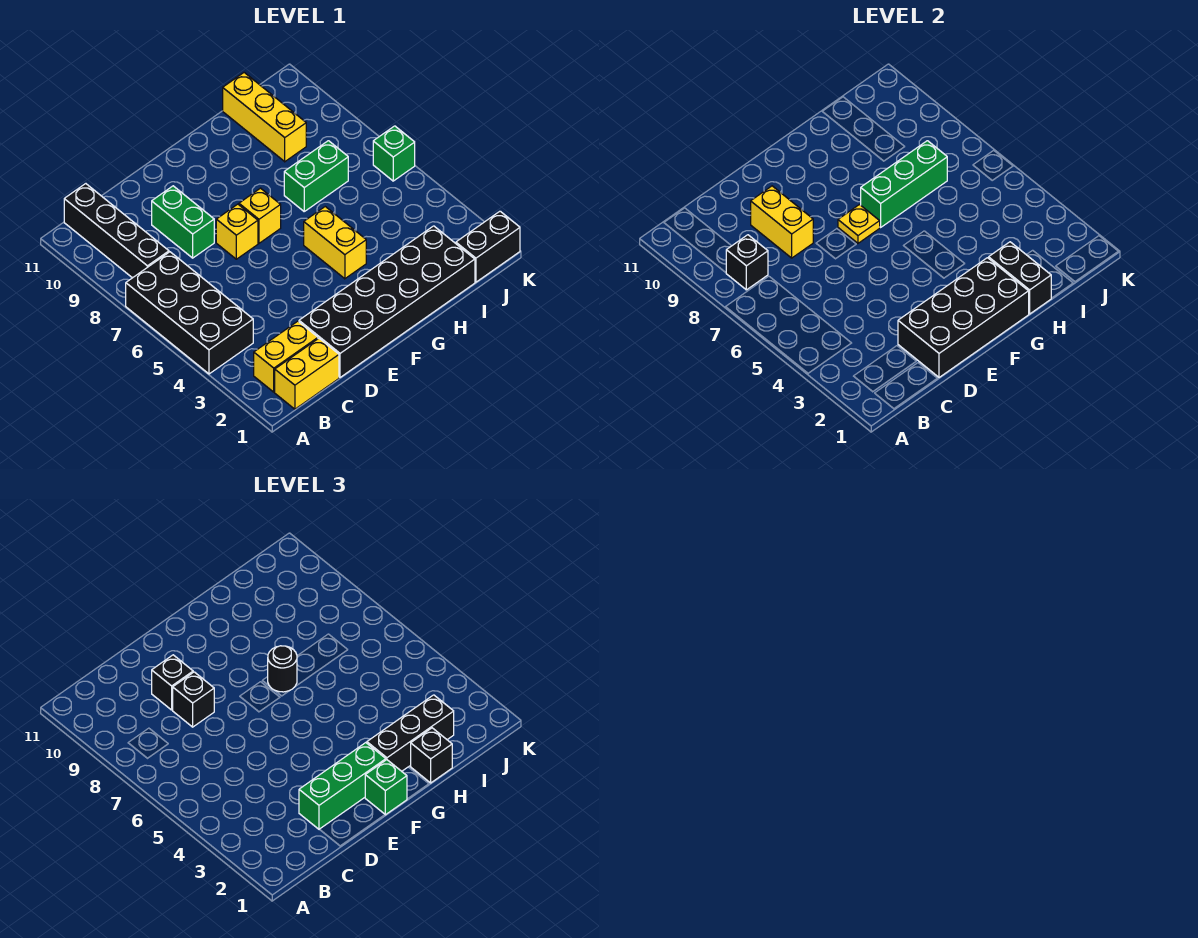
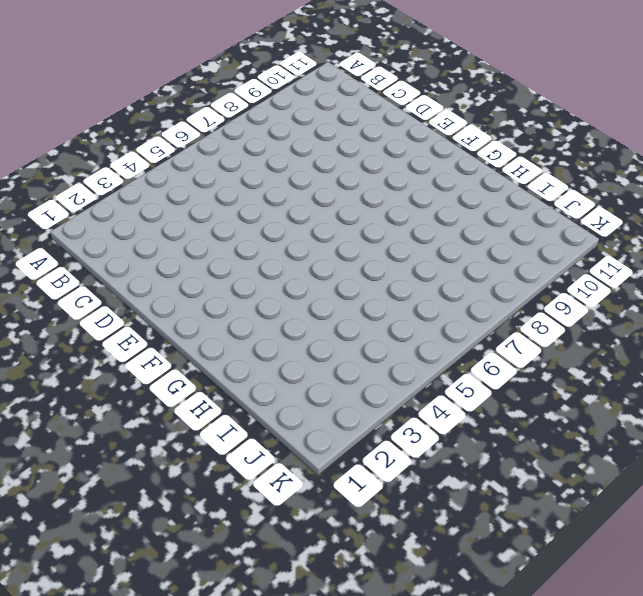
none -> black 2x4 brick [126,252,253,374]
none -> yellow 1x2 brick [275,338,339,409]
none -> yellow 1x2 brick [254,321,318,392]

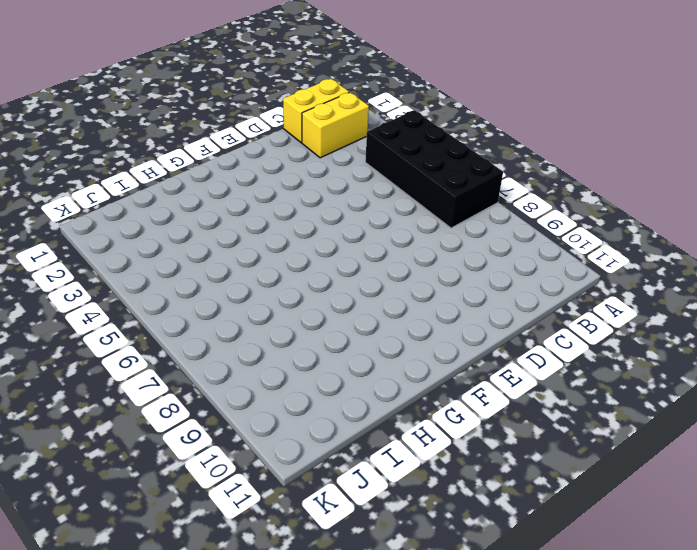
none -> black 1x4 brick [64,184,169,278]
none -> black 2x6 brick [299,226,475,377]
none -> green 1x2 brick [152,186,214,258]

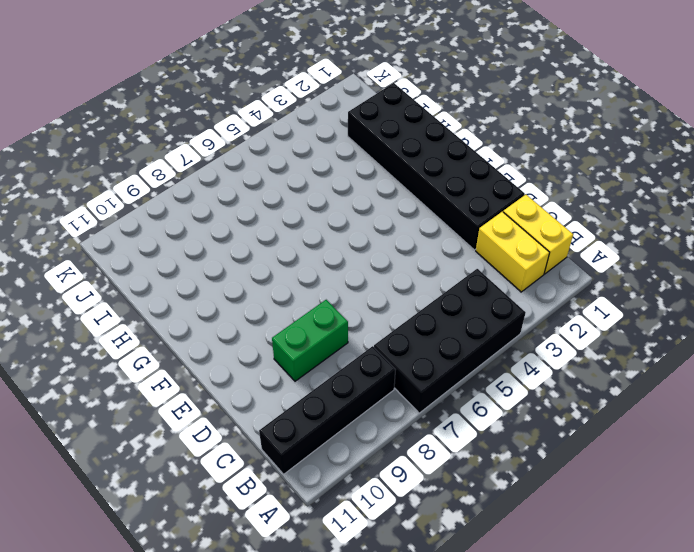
none -> yellow 1x1 brick [216,204,258,259]
none -> yellow 1x1 brick [239,188,281,243]
none -> yellow 1x2 brick [304,207,366,279]

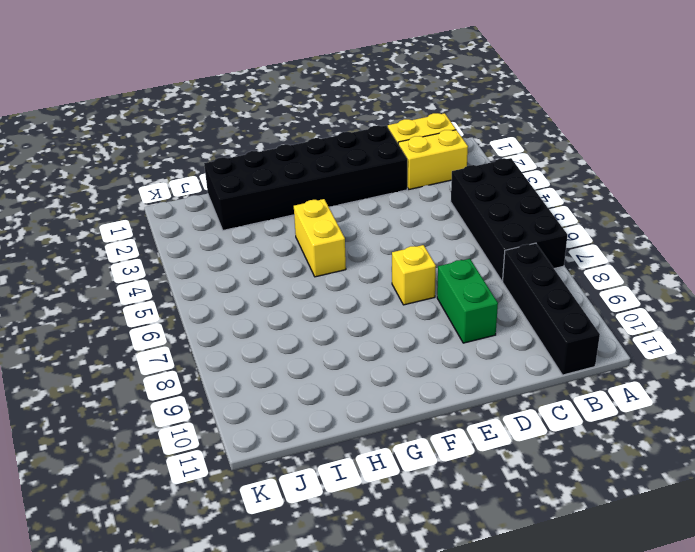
none -> yellow 1x1 brick [239,188,281,243]
none -> green 1x2 brick [284,141,348,211]
none -> yellow 1x3 brick [223,73,306,162]

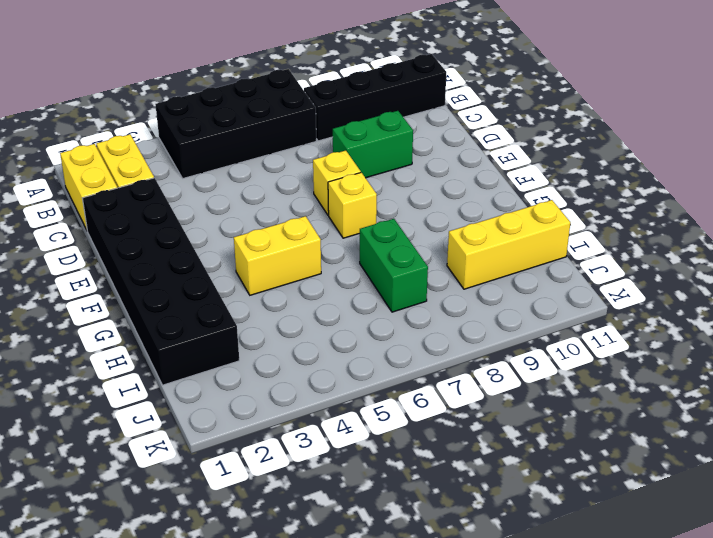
none -> black 1x2 brick [456,211,520,282]
none -> green 1x1 brick [373,126,415,181]
none -> black 1x1 brick [726,235,768,290]

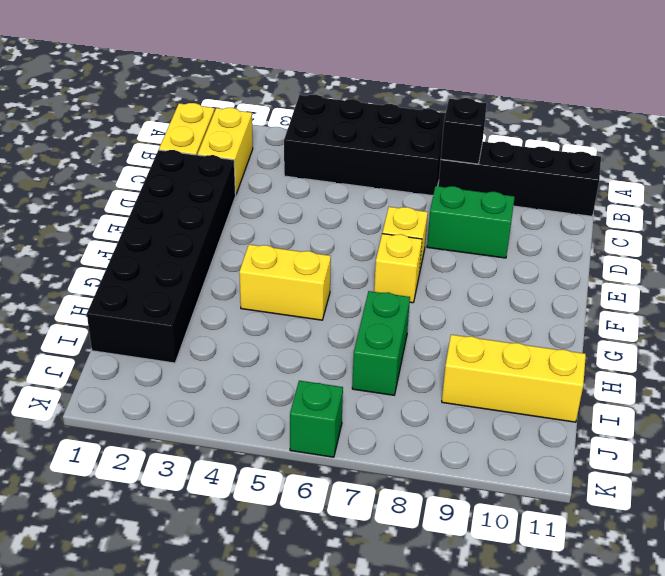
none -> black 1x2 brick [456,211,520,282]
none -> black 2x4 brick [898,258,1029,377]
none -> yellow 1x2 brick [751,186,813,258]

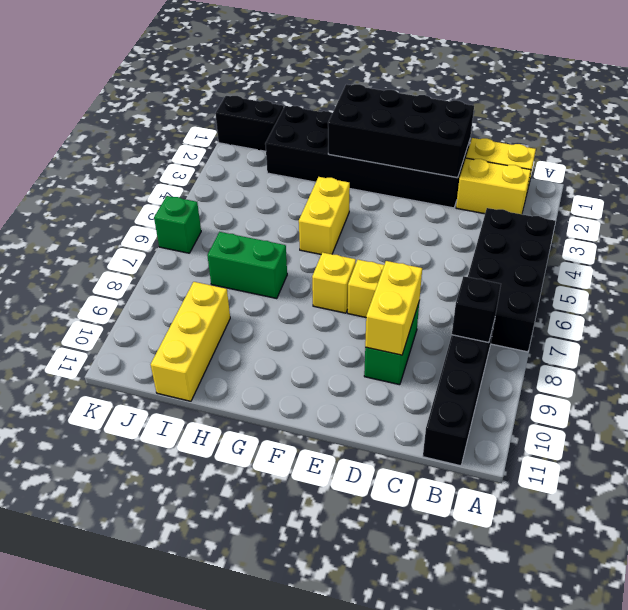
none -> yellow 1x1 plate [838,205,880,243]
none -> green 1x3 brick [861,141,947,227]
none -> black 1x2 brick [989,242,1051,314]

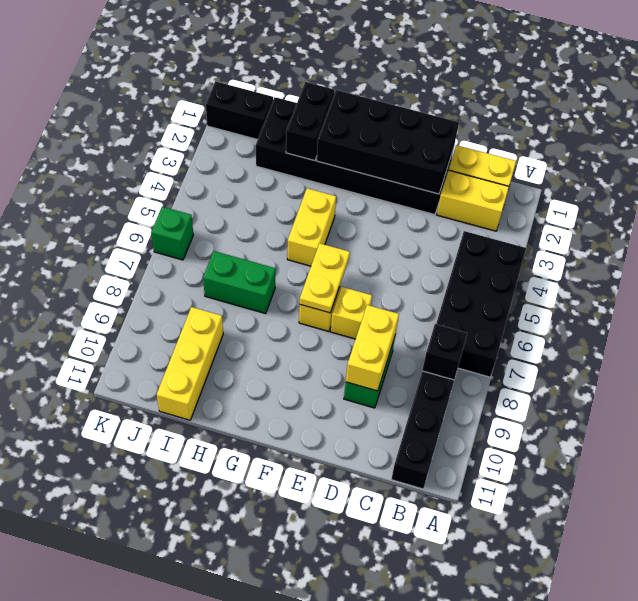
yellow 1x2 plate [300,243,350,313] -> yellow 1x1 plate [838,205,880,243]
none -> green 1x3 brick [861,141,947,227]
none -> green 1x3 brick [299,743,386,829]
none -> black 1x1 brick [173,672,214,727]

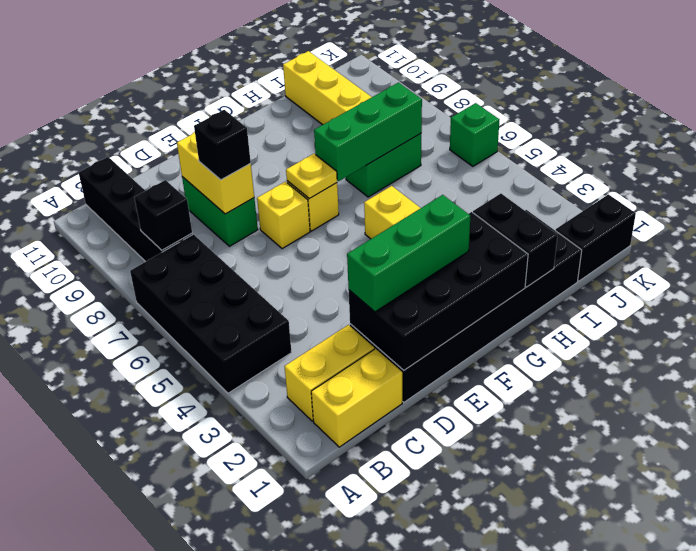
none -> black 1x1 brick [152,655,193,710]
none -> green 1x1 brick [365,760,407,815]
none -> black 1x3 brick [367,695,454,771]

